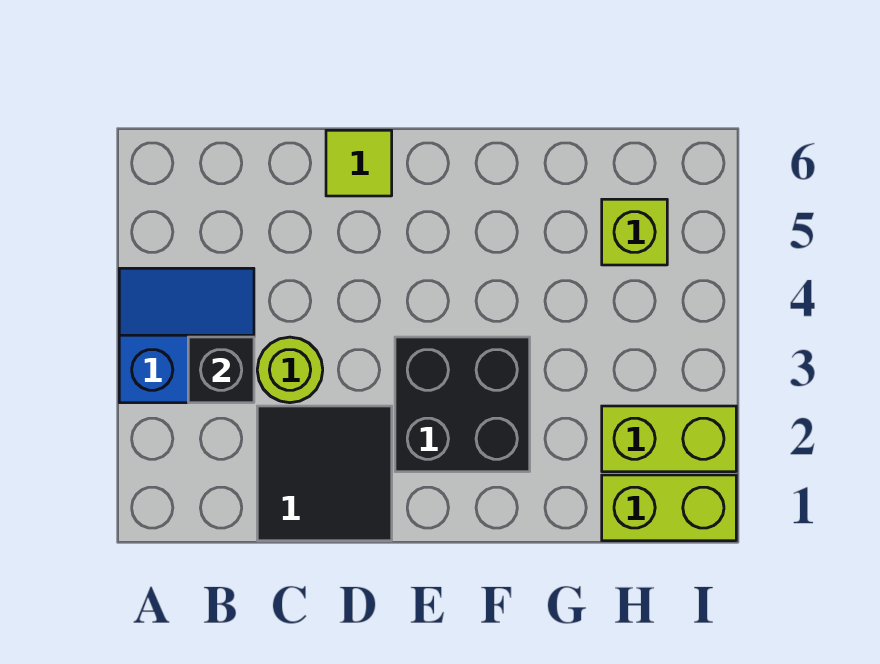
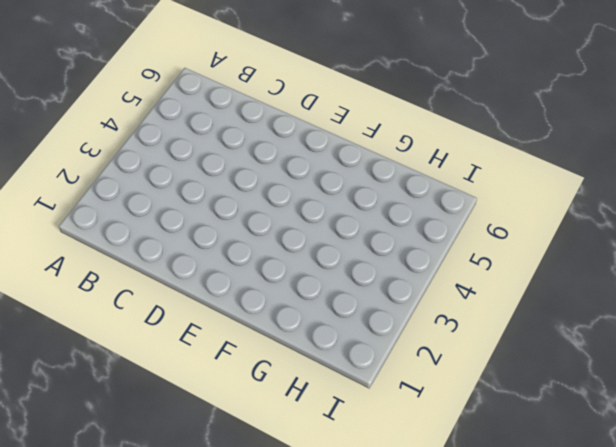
none -> blue 2x2 slope [119,268,254,403]
none -> black 2x2 tile [257,406,392,541]

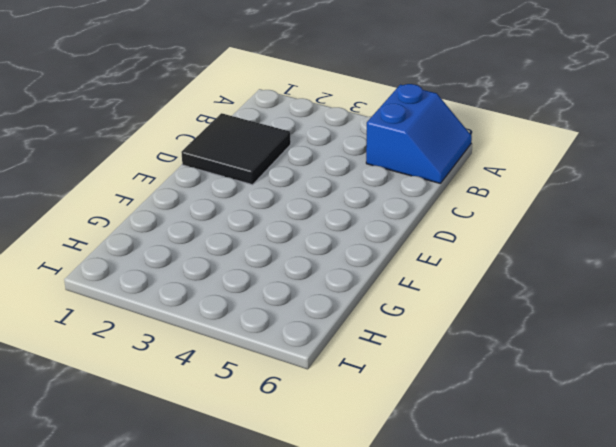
blue 2x2 slope [366,84,472,184] -> blue 2x2 slope moved to [119,268,254,403]
none -> lime 1x1 round brick [257,337,323,403]
none -> lime 1x1 tile [326,130,392,196]

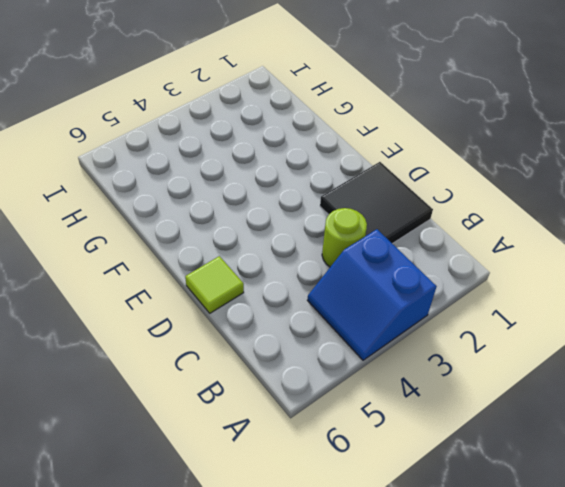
none -> black 2x2 brick [395,337,530,472]
none -> lime 1x2 brick [602,475,736,541]

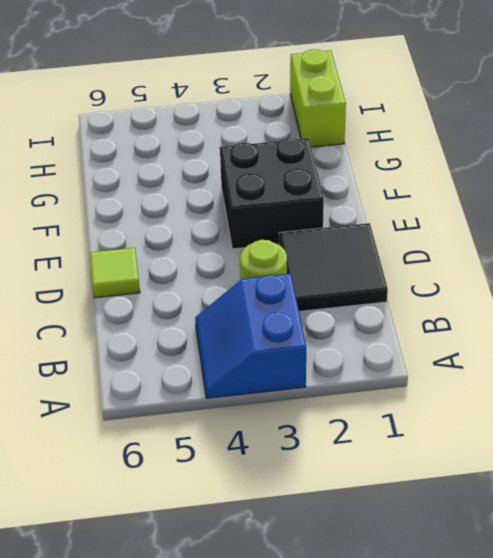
none -> lime 1x2 brick [602,406,736,472]
none -> lime 1x1 brick [602,199,667,265]

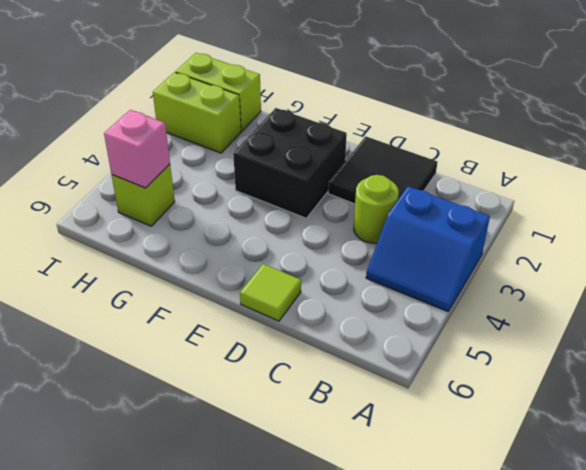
pink 1x1 brick [104,110,170,188] -> none
none -> black 1x1 brick [188,337,254,403]

